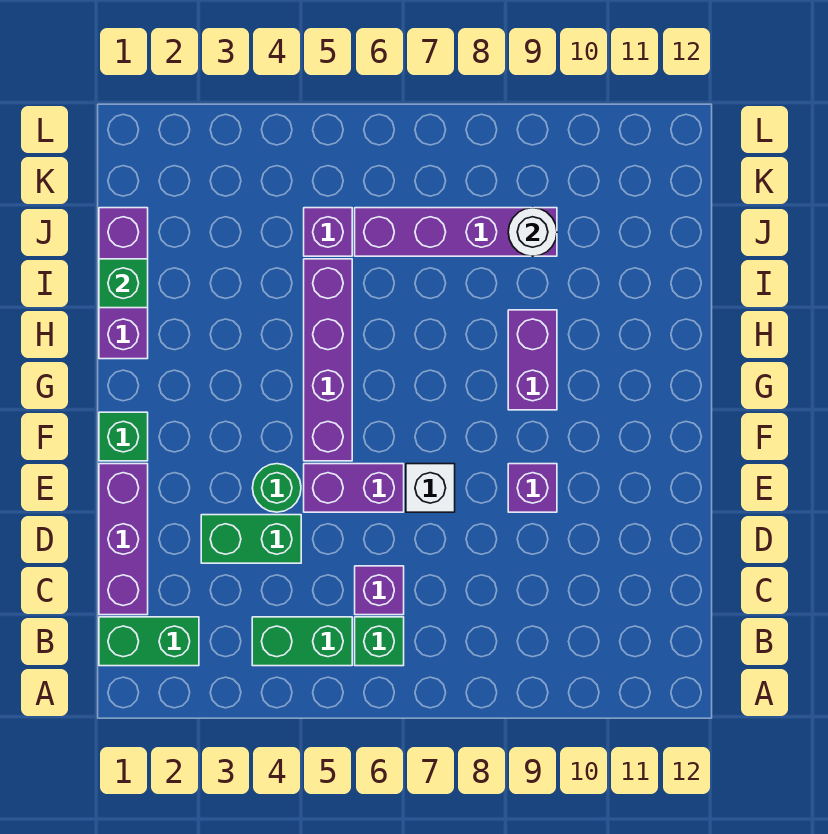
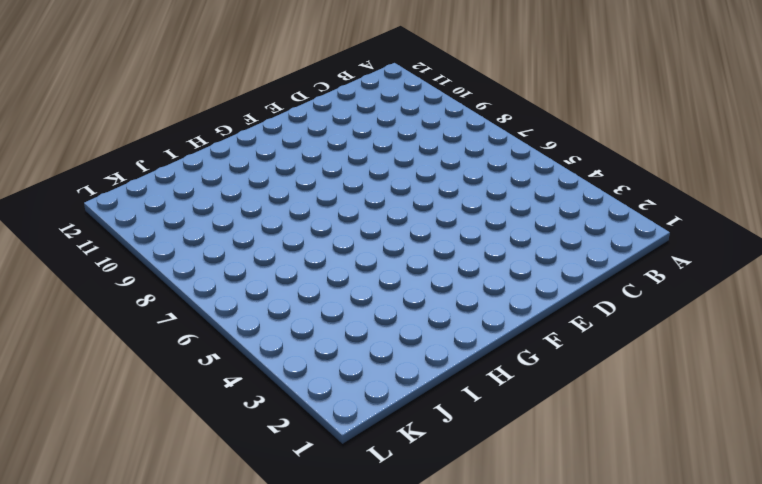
none -> green 1x2 brick [99,617,199,666]
none -> green 1x2 brick [252,617,352,666]
none -> green 1x1 brick [355,617,404,666]

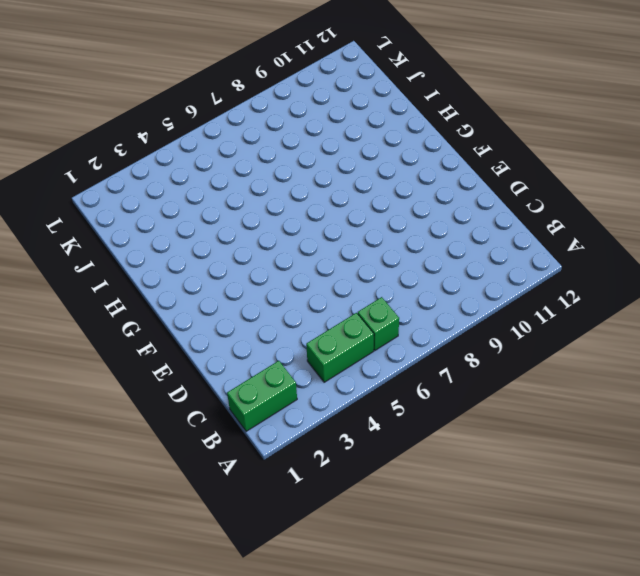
none -> purple 1x3 brick [99,464,148,615]
none -> purple 1x1 brick [355,566,404,615]
none -> green 1x2 brick [201,515,301,563]

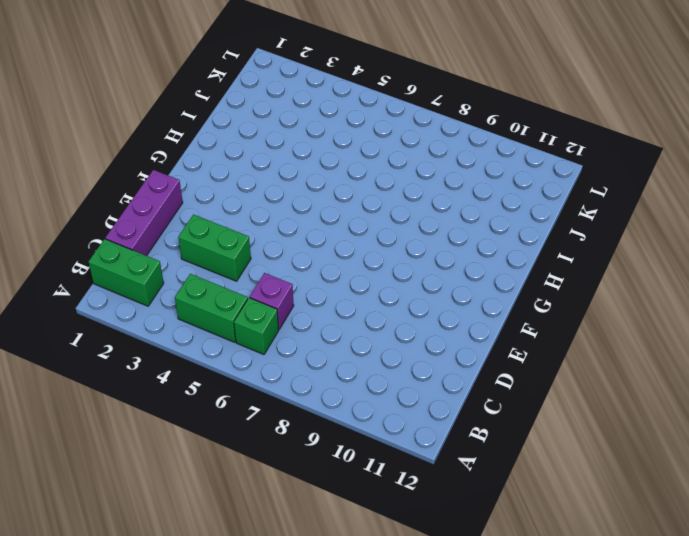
none -> green 1x1 round brick [253,464,301,512]
none -> purple 1x2 brick [304,464,404,512]
none -> white 1x1 brick [406,464,455,512]

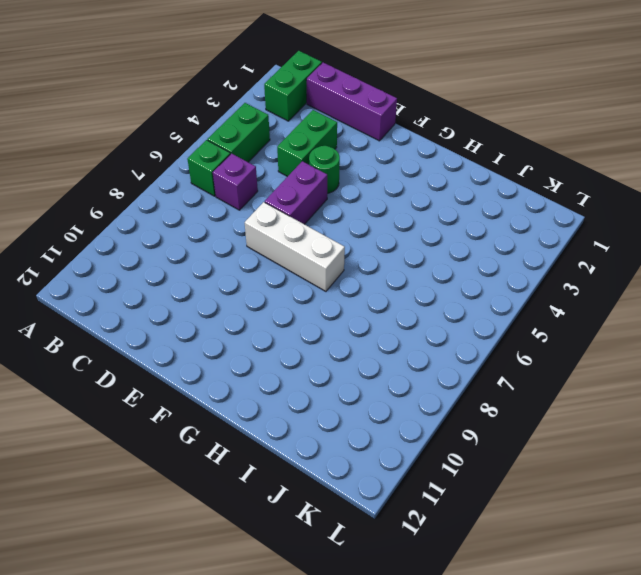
white 1x3 brick [245,202,345,291] -> white 1x1 brick [406,464,455,512]
none -> purple 1x1 brick [508,464,557,512]
none -> green 1x1 brick [99,412,148,461]
none -> purple 1x4 brick [304,259,352,461]

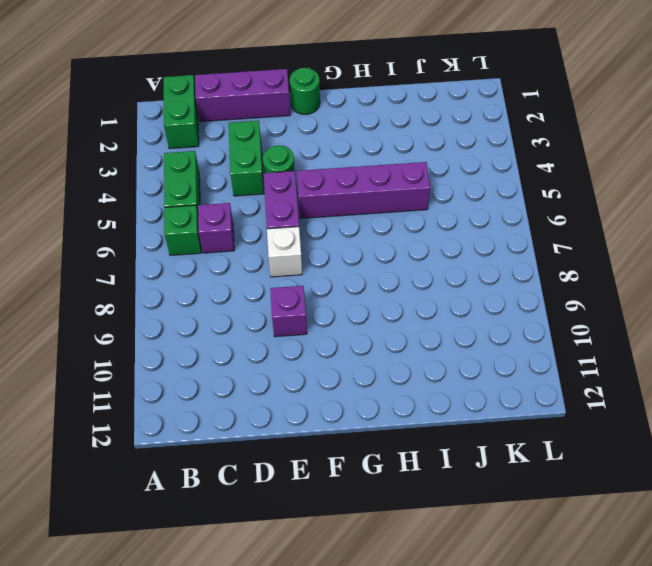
green 1x1 round brick [290,68,320,115] -> green 1x1 brick [99,412,148,461]
none -> purple 1x2 brick [508,310,557,410]
none -> purple 1x3 brick [99,208,148,359]
none -> purple 1x1 brick [304,208,352,256]

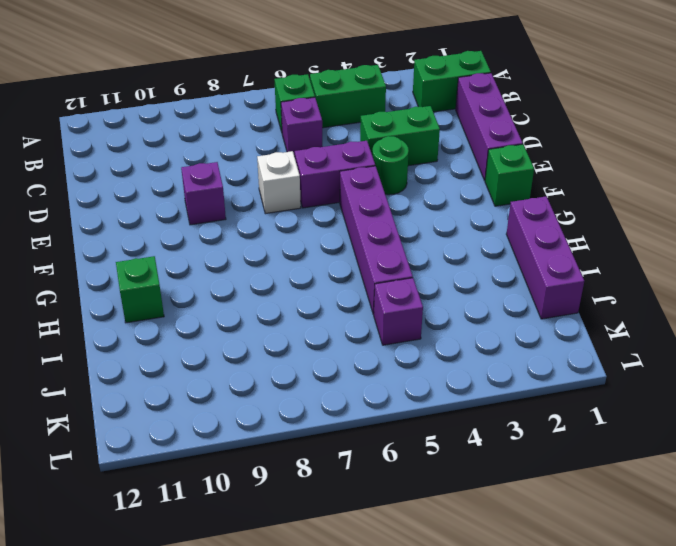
green 1x1 brick [116,256,164,323] -> green 1x1 brick moved to [99,259,148,308]
none -> purple 1x2 brick [508,310,557,410]
none -> purple 1x4 brick [355,208,557,256]
none -> white 1x1 round brick [508,208,557,256]

